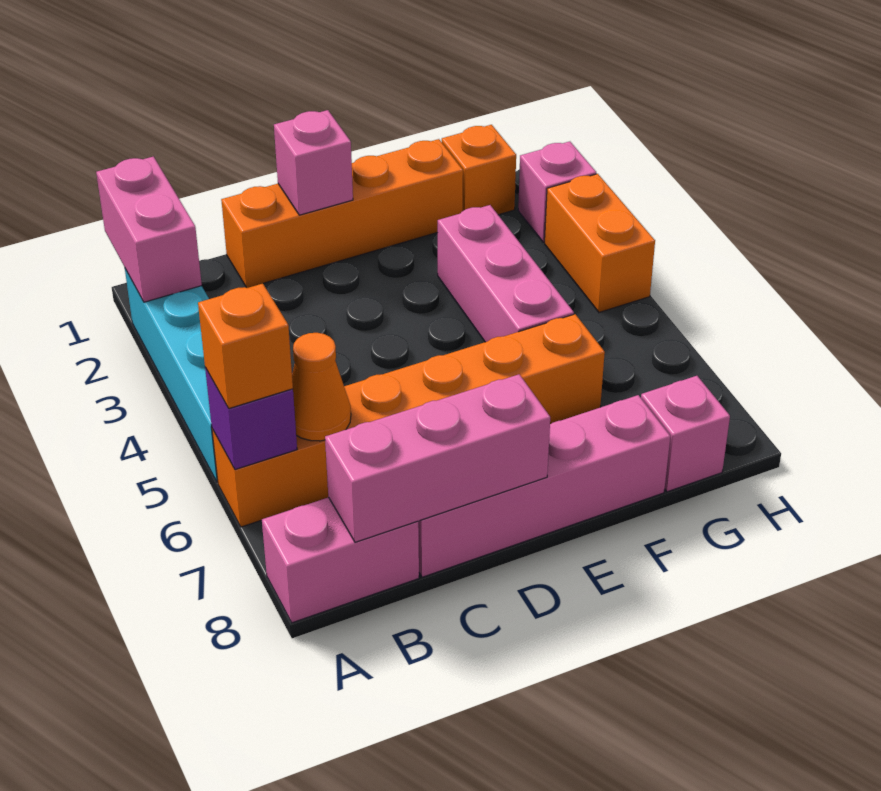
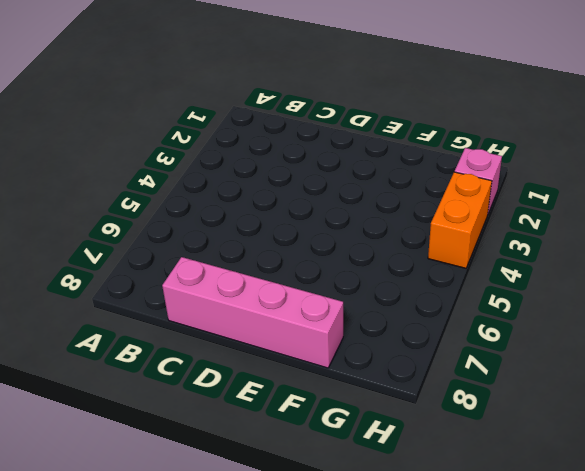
none -> cyan 1x4 brick [125,269,218,482]
none -> orange 1x6 brick [212,314,605,527]
none -> pink 1x2 brick [262,497,419,623]

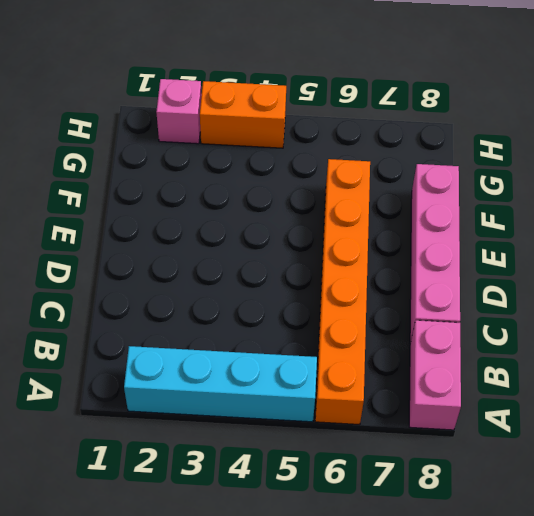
none -> orange 1x4 brick [221,139,463,288]
none -> pink 1x3 brick [438,205,574,342]
none -> orange 1x1 brick [442,125,516,215]

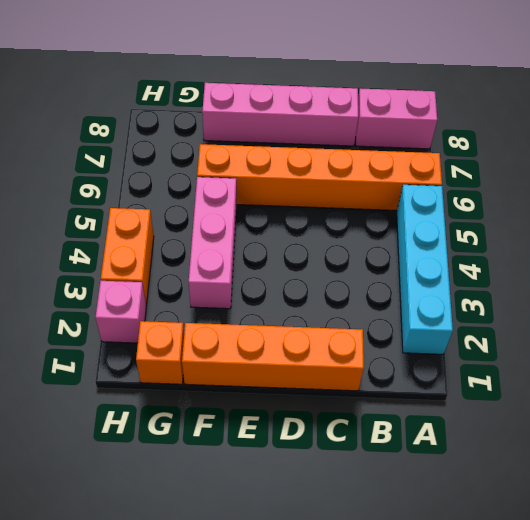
none -> pink 1x1 brick [641,376,730,492]
none -> pink 1x2 brick [96,157,202,302]
none -> purple 1x1 brick [205,367,297,470]

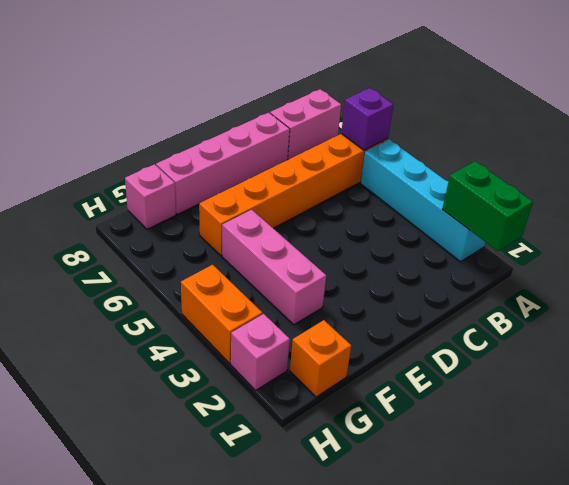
green 1x2 brick [442,161,533,251] -> pink 1x2 brick [96,157,202,302]
none -> orange 1x4 brick [221,139,463,288]
none -> orange 1x1 cone [292,333,351,441]
none -> pink 1x3 brick [325,374,550,542]

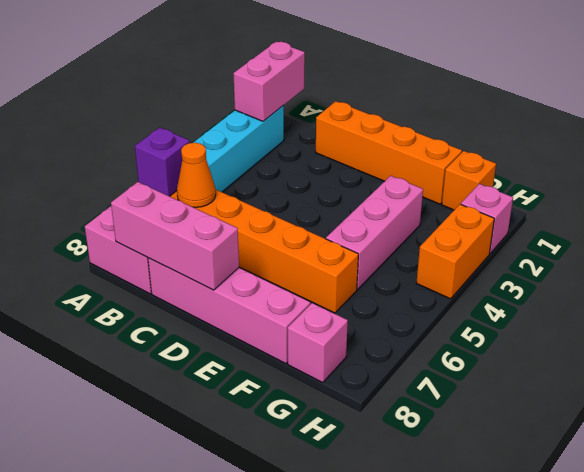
none -> pink 1x1 brick [274,110,353,215]
none -> orange 1x1 brick [198,284,293,409]

